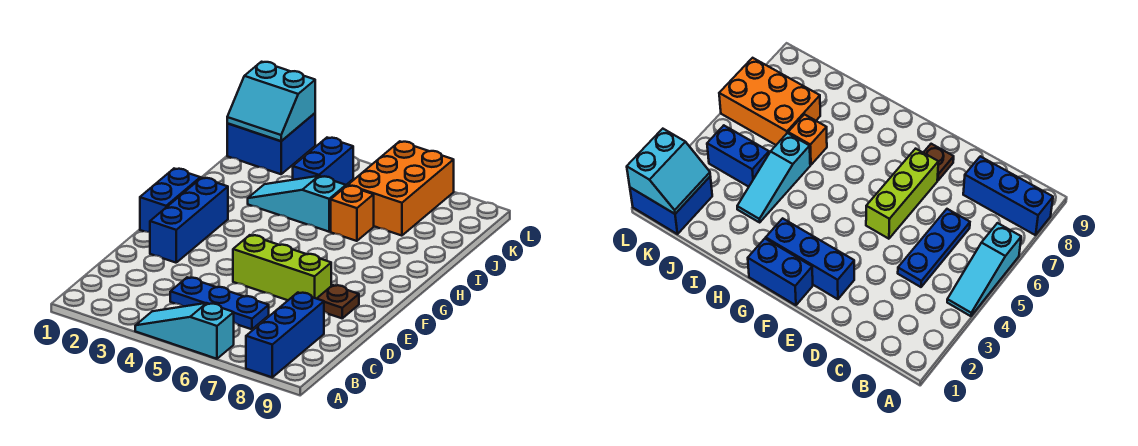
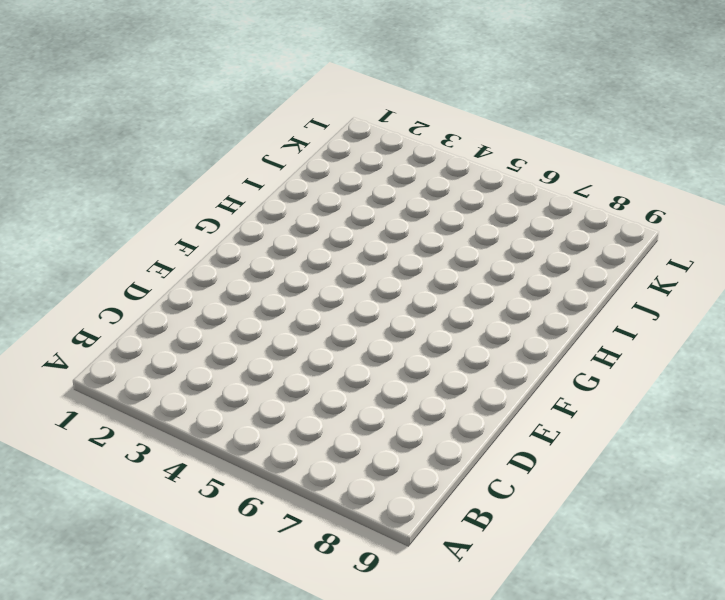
none -> cyan 1x3 slope [135,303,234,359]
none -> blue 1x3 brick [246,293,324,377]
none -> blue 1x3 plate [170,277,269,329]

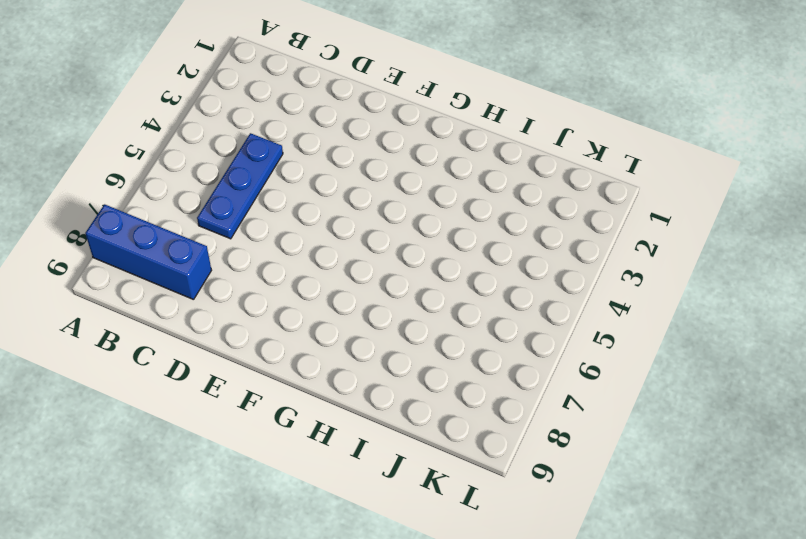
none -> cyan 1x3 slope [135,303,234,359]
none -> blue 1x3 brick [150,178,228,263]
none -> lime 1x3 brick [233,235,331,300]

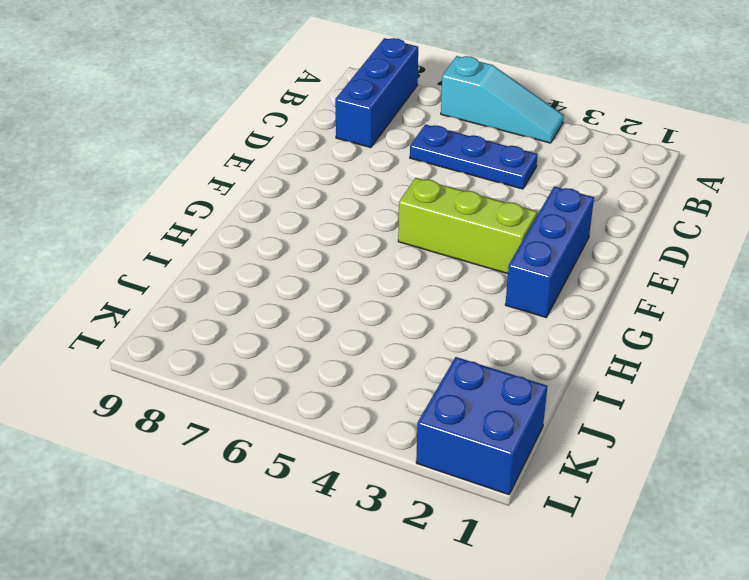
lime 1x3 brick [398,178,537,274] -> lime 1x3 brick moved to [233,235,331,300]
none -> brown 1x1 plate [317,285,359,318]
none -> blue 1x2 brick [140,169,200,232]
none -> cyan 1x3 slope [248,176,346,232]

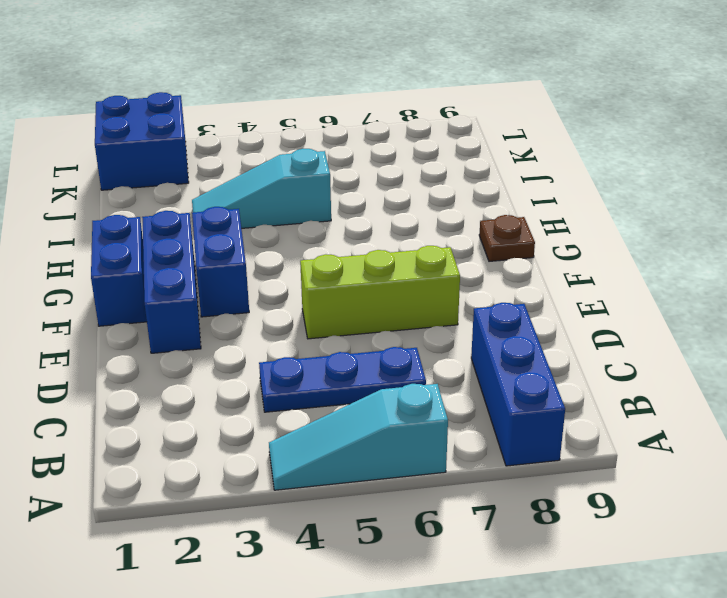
blue 1x2 brick [192,207,249,317] -> blue 1x2 brick moved to [293,138,353,185]
brown 1x1 plate [479,215,535,261] -> brown 1x1 plate moved to [317,285,359,318]
none -> orange 1x1 brick [331,185,374,241]
none -> orange 2x3 brick [348,141,454,236]
none -> cyan 2x2 slope [227,62,315,141]

